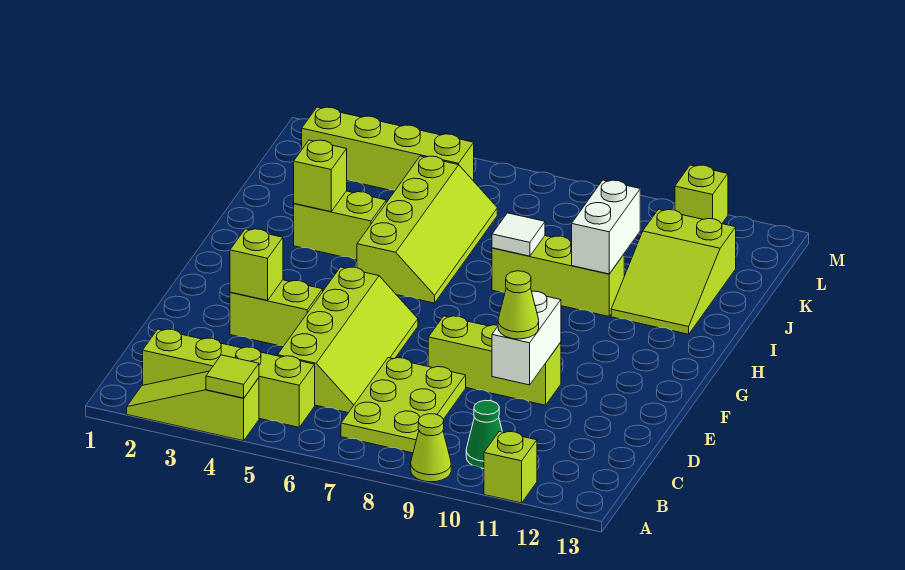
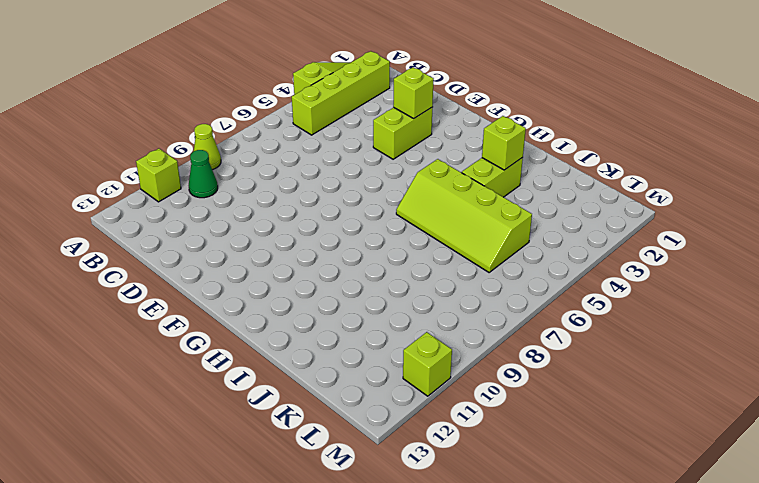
none -> lime 2x3 plate [341,358,466,453]
none -> lime 2x4 slope [278,267,418,413]
none -> lime 1x3 brick [428,316,561,405]

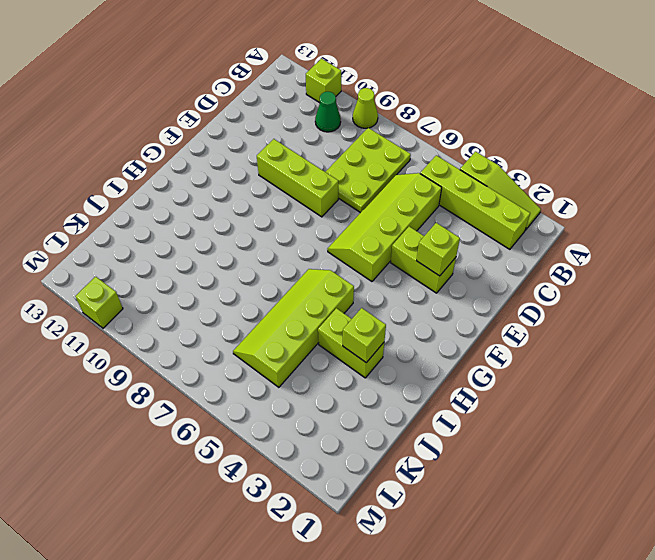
none -> lime 1x3 brick [492,236,624,316]
none -> lime 2x3 slope [611,209,736,334]
none -> lime 1x4 brick [302,107,474,190]

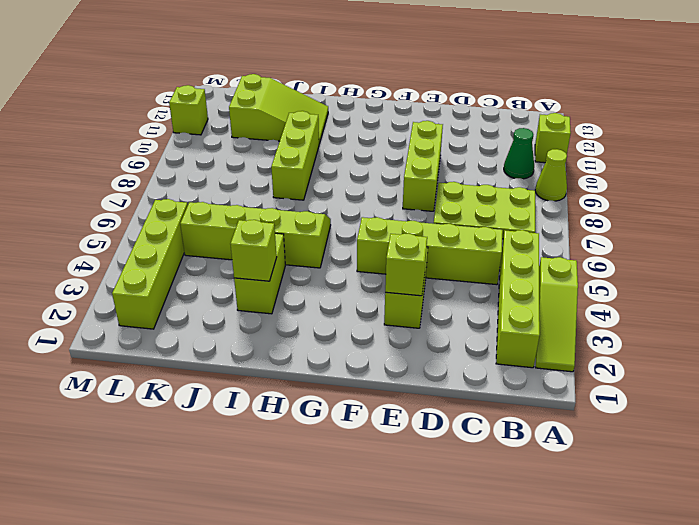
none -> lime 1x1 tile [206,355,259,398]
none -> white 1x2 brick [492,291,561,385]
none -> white 1x1 tile [492,213,545,256]

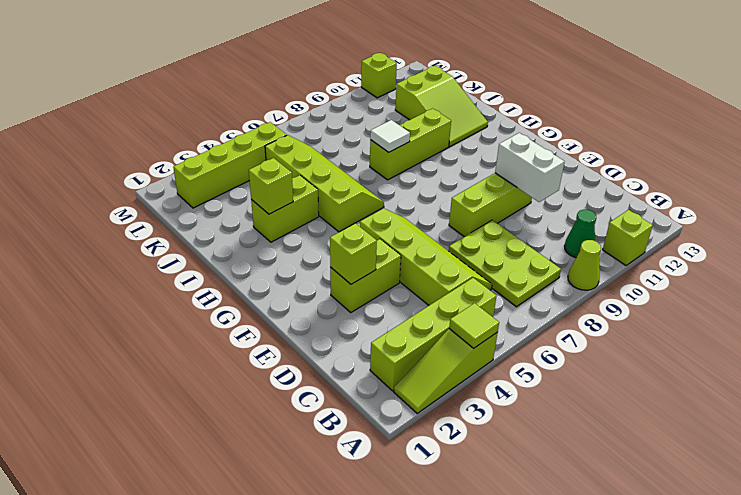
none -> white 1x2 brick [572,180,640,274]
none -> lime 1x1 cone [498,271,539,339]

